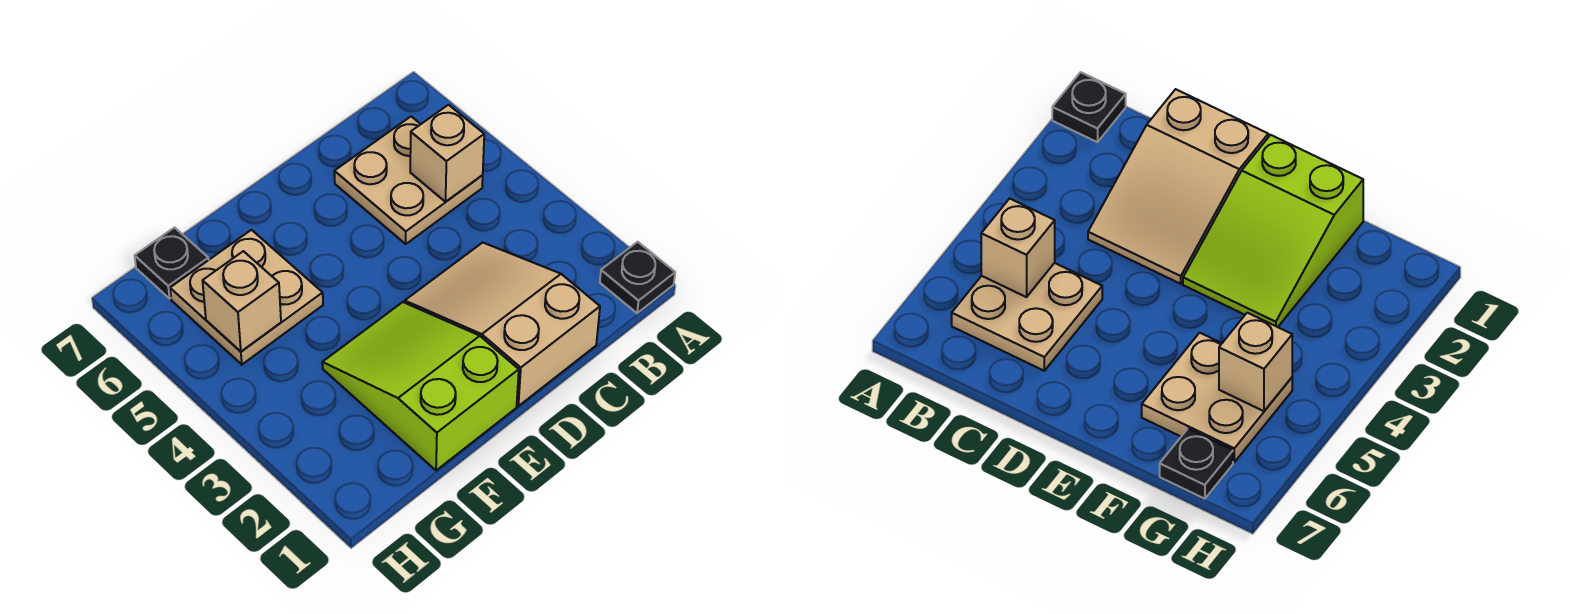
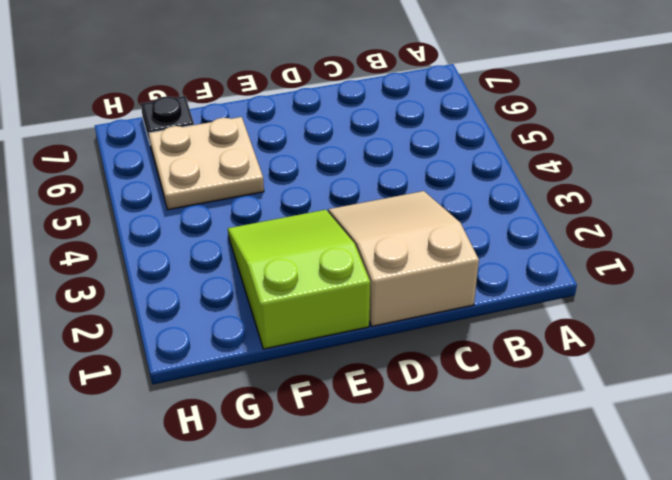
none -> black 1x1 plate [600,242,675,313]
none -> tan 2x2 plate [334,117,483,244]

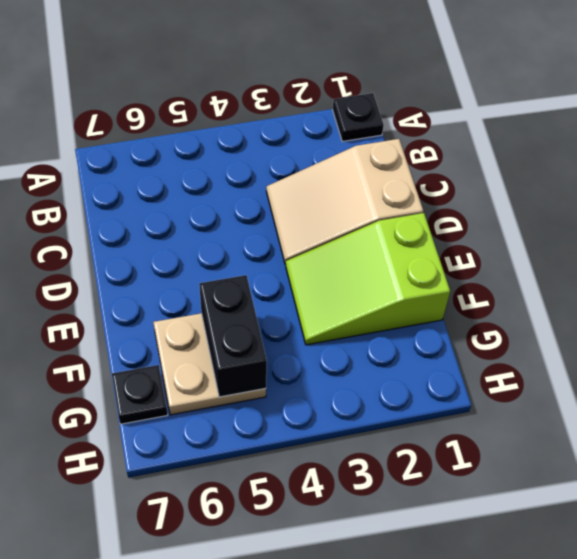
black 1x2 brick [199,275,267,397] -> tan 1x1 brick [203,251,281,352]
none -> tan 2x2 plate [334,117,483,244]
none -> tan 1x1 brick [410,105,484,202]

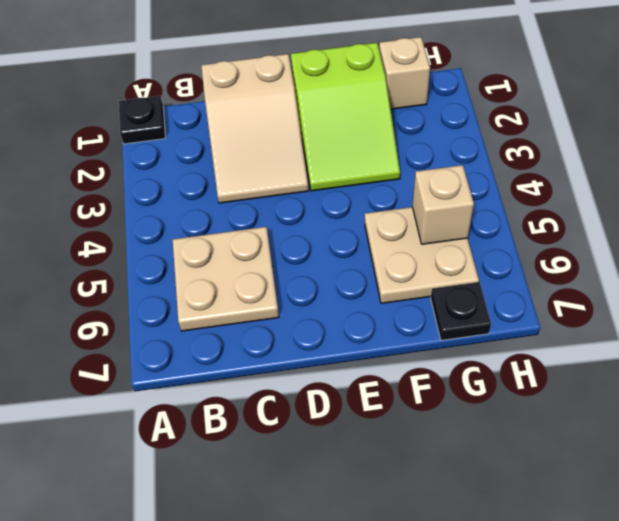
tan 1x1 brick [379,37,430,109] -> tan 1x1 brick moved to [410,105,484,202]

